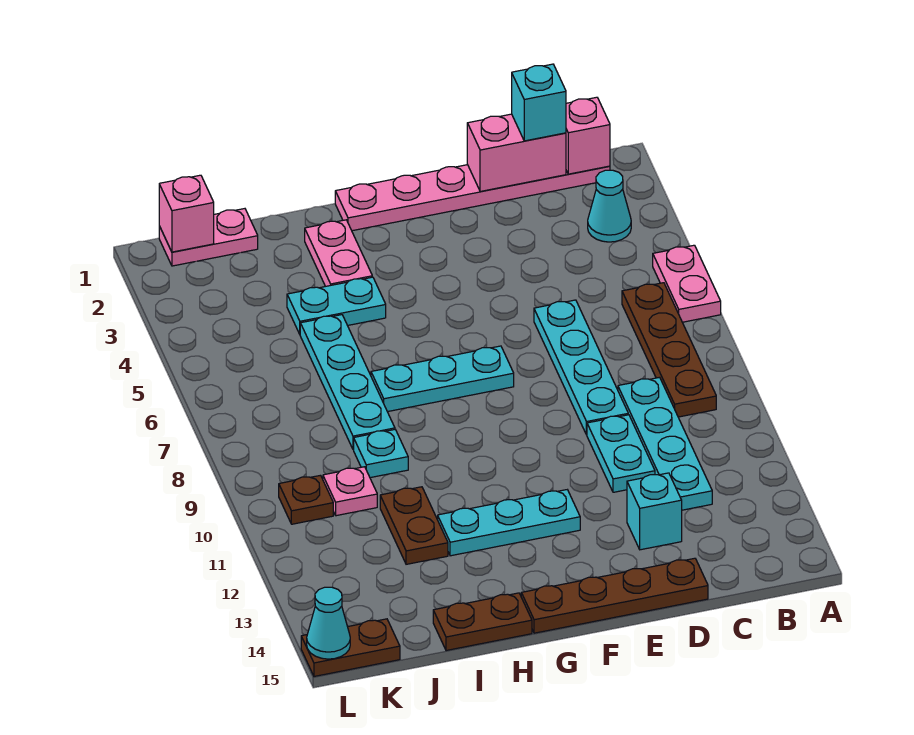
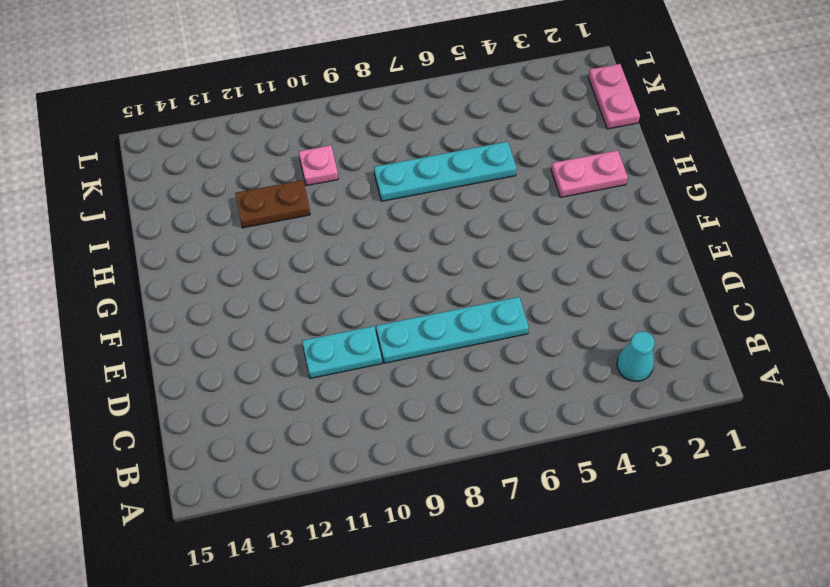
none -> pink 1x2 plate [653,245,721,322]
none -> pink 1x6 plate [335,165,610,231]
none -> brown 1x4 plate [622,283,716,417]

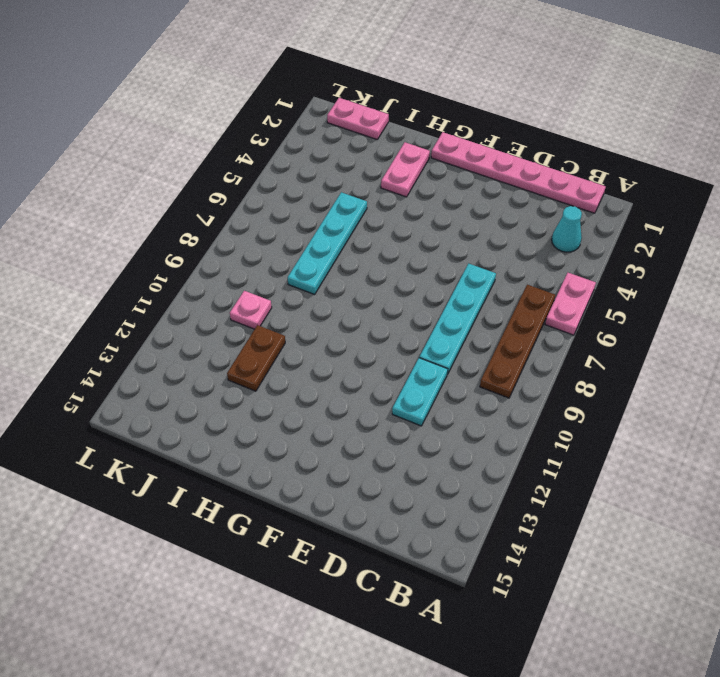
none -> cyan 1x4 plate [618,377,712,510]
none -> cyan 1x1 brick [627,473,682,550]
none -> brown 1x4 plate [521,558,708,633]

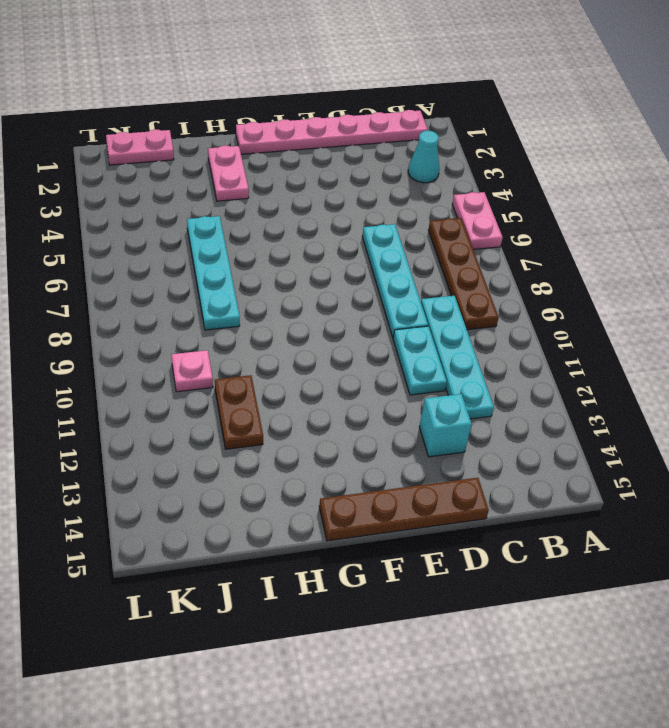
none -> cyan 1x3 plate [371,346,514,412]
none -> cyan 1x3 plate [438,490,580,556]
none -> cyan 1x2 plate [287,277,386,334]

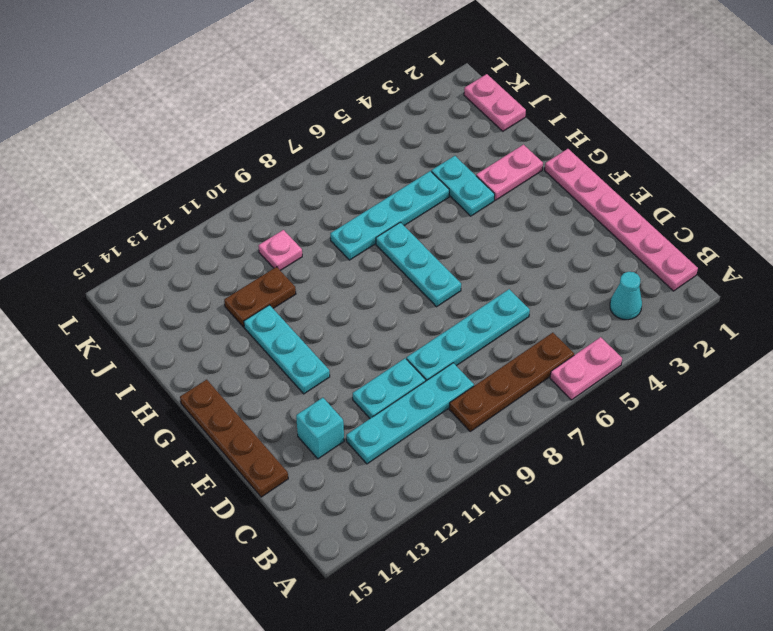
none -> brown 1x2 plate [433,593,532,651]
none -> cyan 1x1 plate [354,430,408,478]
none -> brown 1x1 plate [279,475,333,524]

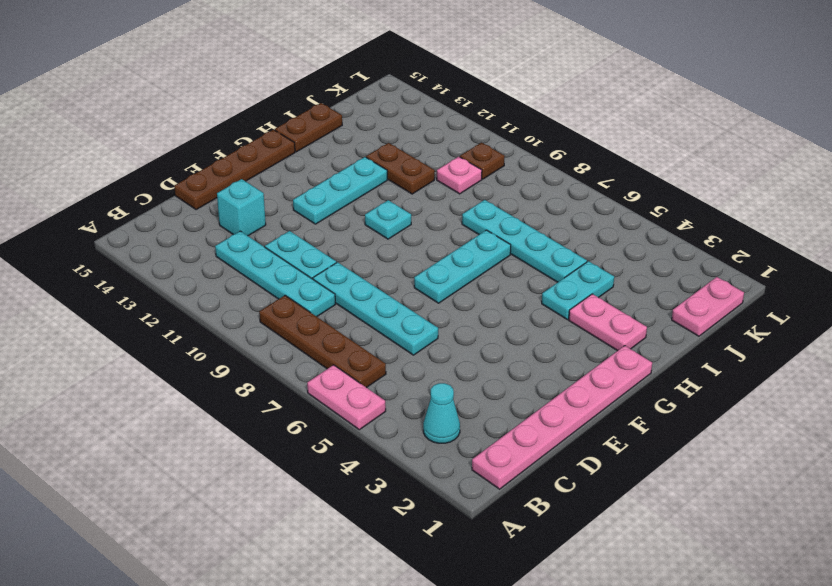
cyan 1x1 plate [365,200,411,239] -> cyan 1x1 plate moved to [354,430,408,478]
none -> brown 1x2 plate [301,619,400,676]
none -> pink 1x1 brick [566,97,610,174]
none -> pink 1x2 brick [467,114,566,192]

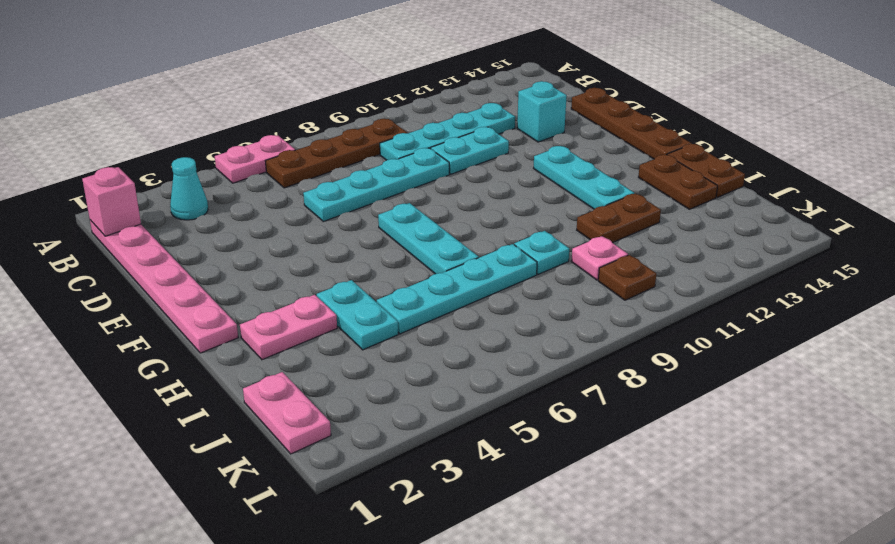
brown 1x2 plate [639,155,718,209] -> brown 1x2 plate moved to [301,619,400,676]
none -> pink 1x2 brick [467,114,566,192]
none -> pink 1x1 brick [159,175,214,252]
none -> cyan 1x1 cone [307,587,350,659]

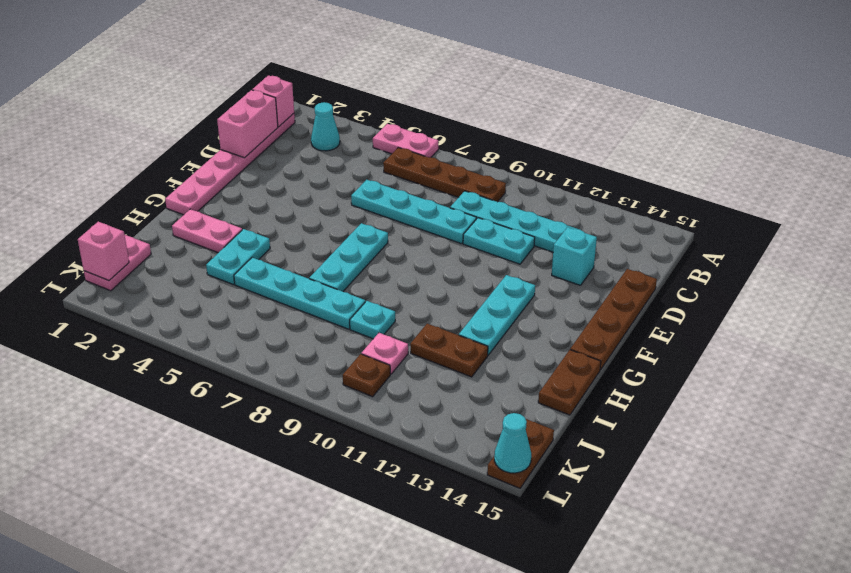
none -> cyan 1x1 brick [512,64,566,141]

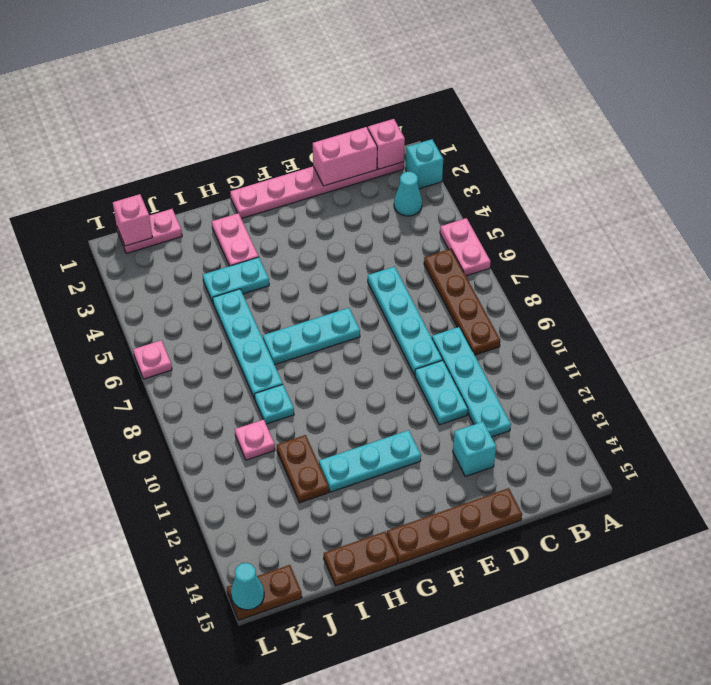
cyan 1x1 brick [406,139,443,189] -> cyan 1x1 brick moved to [512,64,566,141]
pink 1x1 plate [133,340,172,379] -> none
none -> brown 1x1 plate [279,475,333,524]

